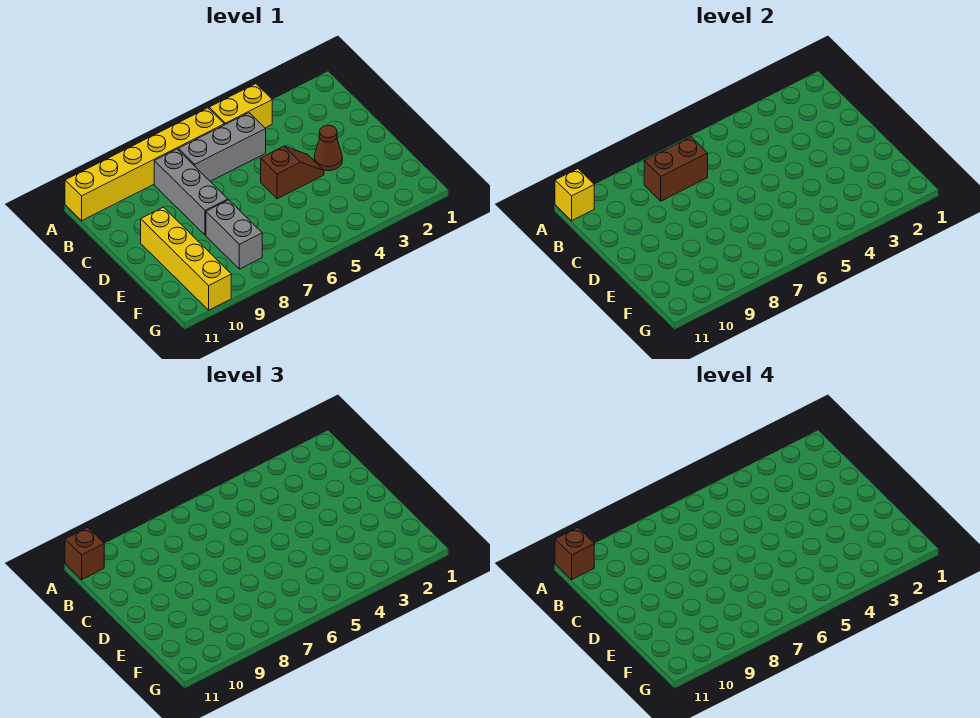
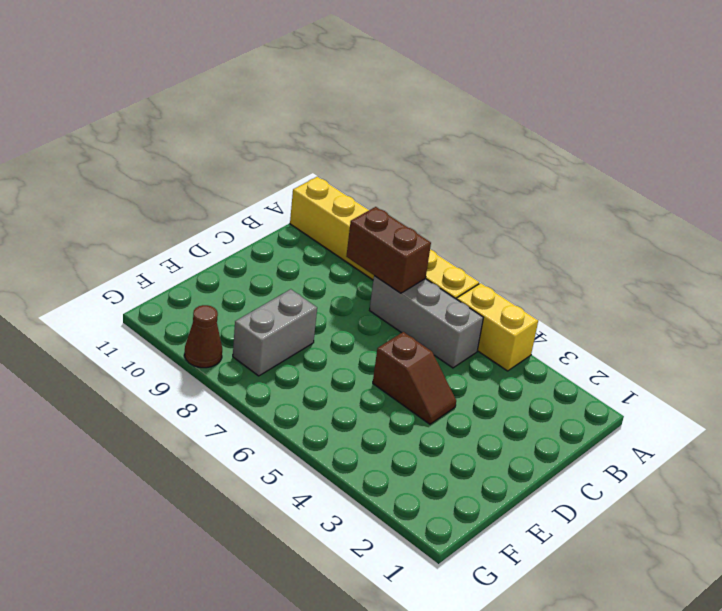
brown 1x1 cone [184,305,222,368] -> brown 1x1 cone moved to [314,125,342,171]
none -> grey 1x3 brick [154,149,228,235]
none -> yellow 1x4 brick [141,207,231,310]
none -> yellow 1x1 brick [555,169,594,221]

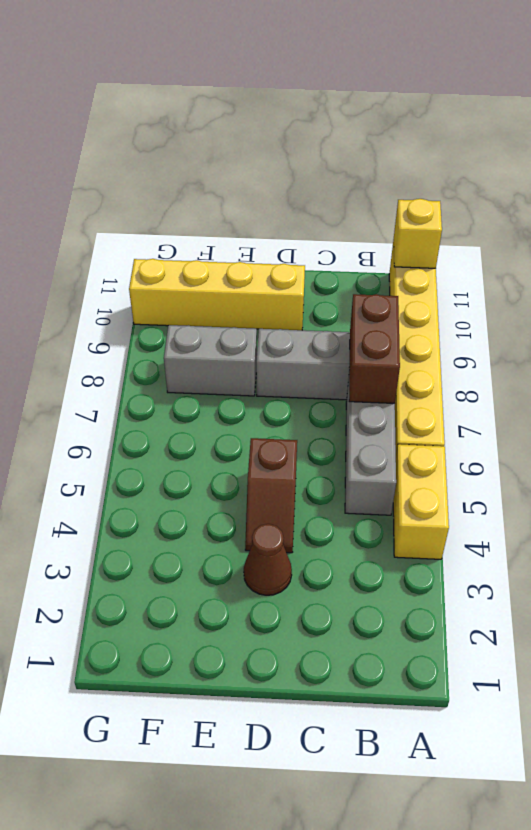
none -> brown 1x1 brick [65,528,104,580]
none -> brown 1x1 brick [555,528,594,580]

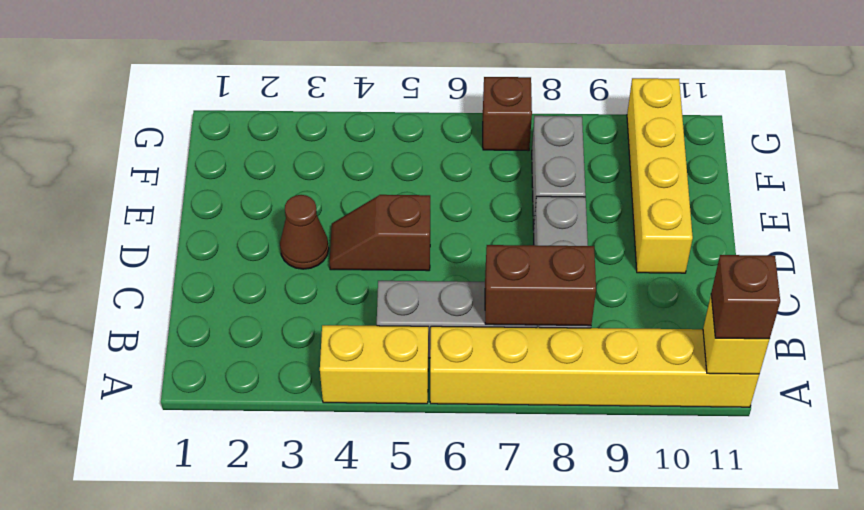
brown 1x1 brick [483,77,532,151] -> brown 1x1 brick moved to [555,528,594,580]

